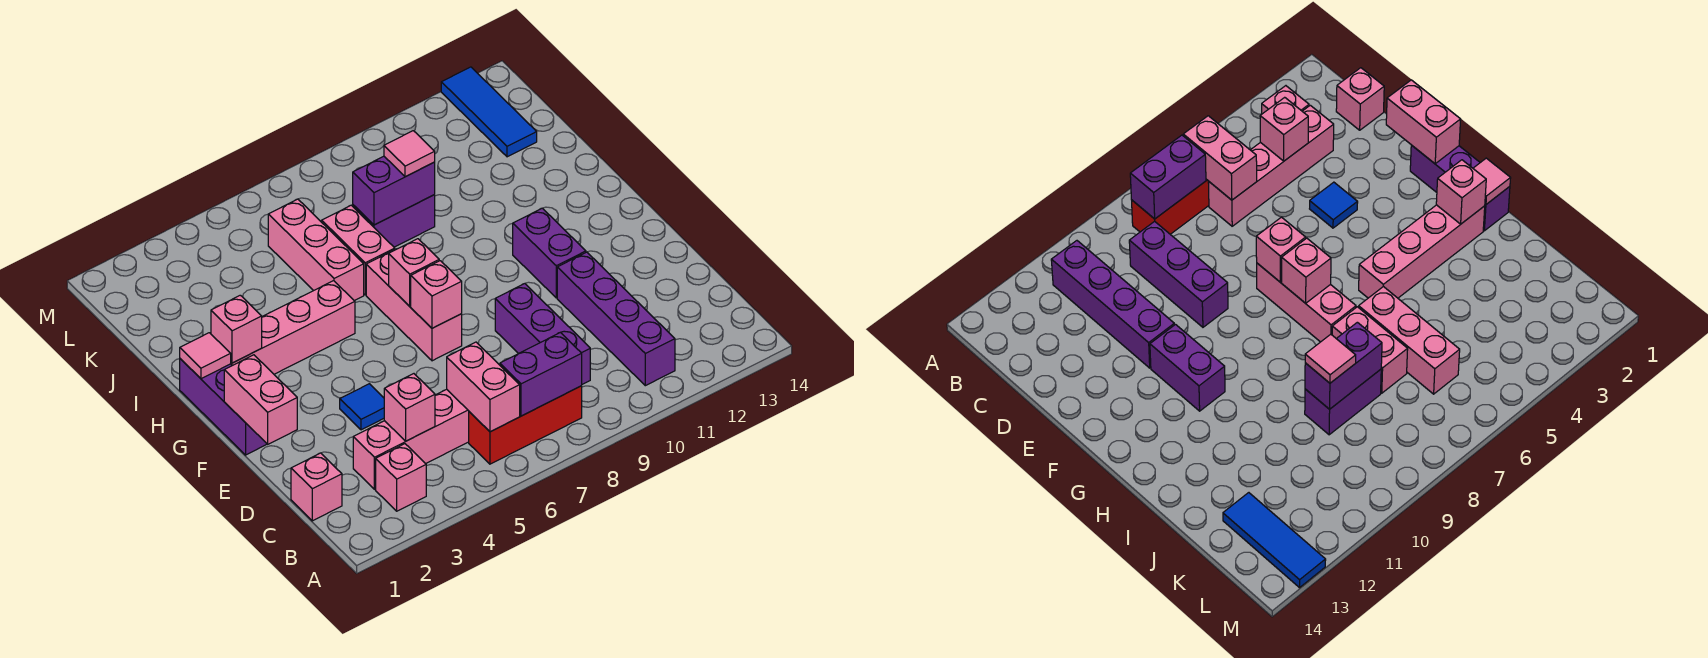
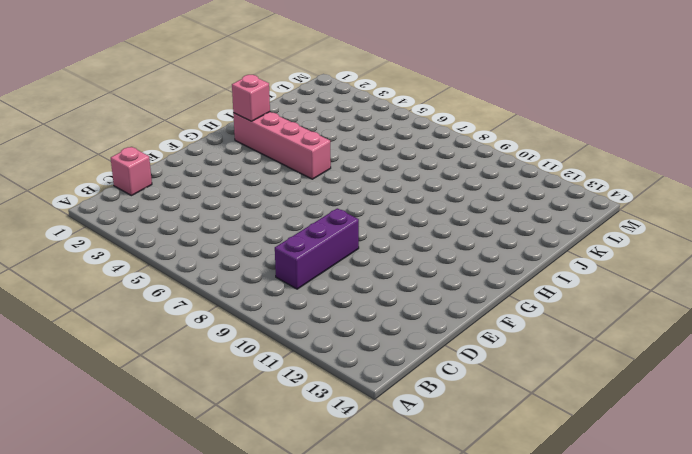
none -> pink 1x1 brick [376,444,426,511]
none -> red 1x3 brick [469,386,582,464]
none -> purple 1x4 brick [557,252,675,386]

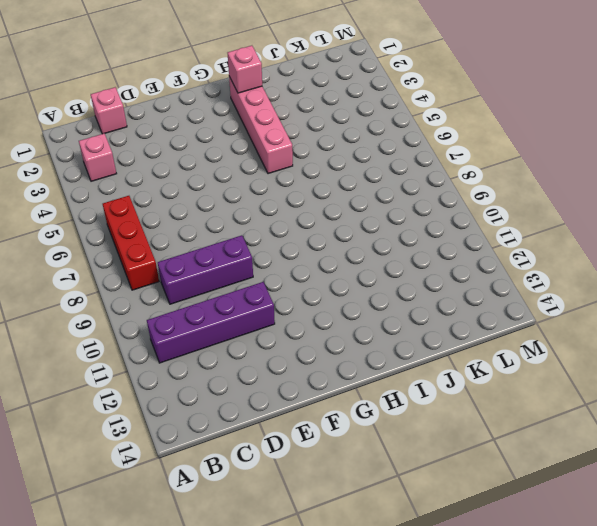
none -> pink 1x4 brick [353,389,469,489]
none -> blue 1x1 tile [340,384,384,430]
none -> purple 1x3 brick [180,359,267,455]

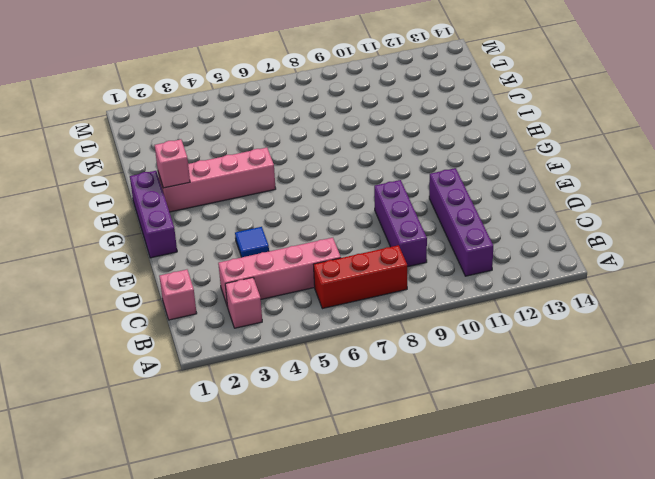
none -> pink 1x3 brick [366,249,462,361]
none -> purple 1x2 brick [513,208,586,298]
none -> pink 1x3 brick [268,199,364,301]

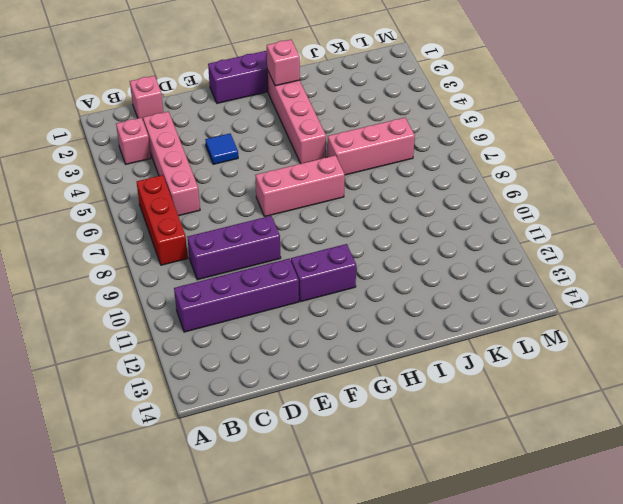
none -> pink 1x2 brick [322,205,395,295]
none -> purple 1x2 brick [353,195,435,247]
none -> blue 1x3 tile [441,67,537,157]

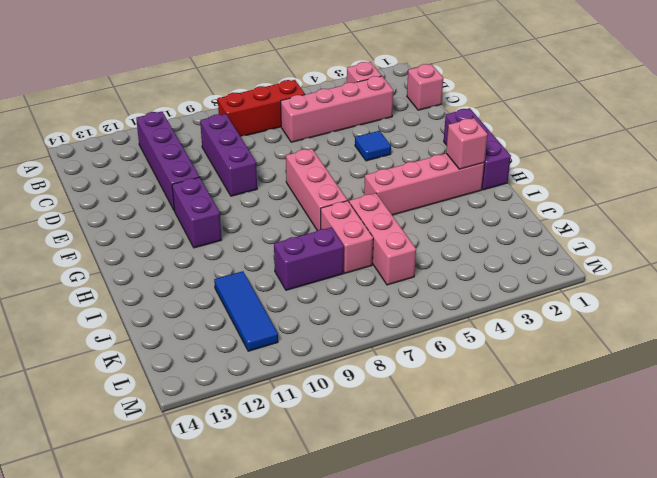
blue 1x3 tile [214,271,278,351] -> blue 1x3 tile moved to [441,67,537,157]
none -> pink 1x2 brick [447,342,520,432]
none -> purple 1x2 brick [500,332,582,416]
none -> pink 1x1 brick [384,374,435,441]

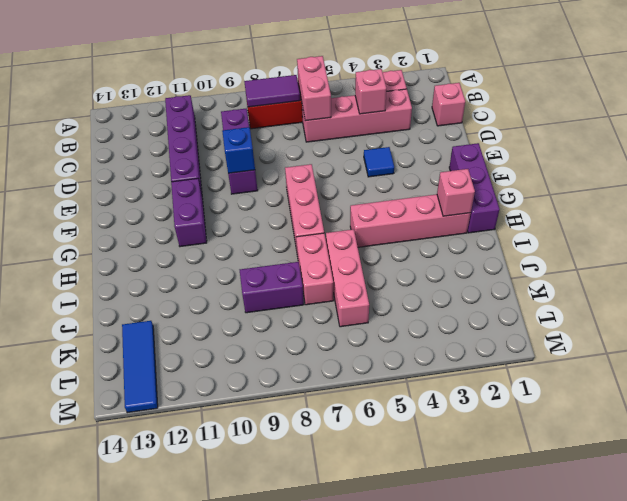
purple 1x2 tile [244,75,300,107] -> purple 1x2 brick [500,332,582,416]
blue 1x1 brick [222,127,255,174] -> none
none -> pink 1x2 brick [224,355,297,444]
none -> pink 1x1 brick [411,261,462,328]
none -> pink 1x1 brick [389,239,439,306]

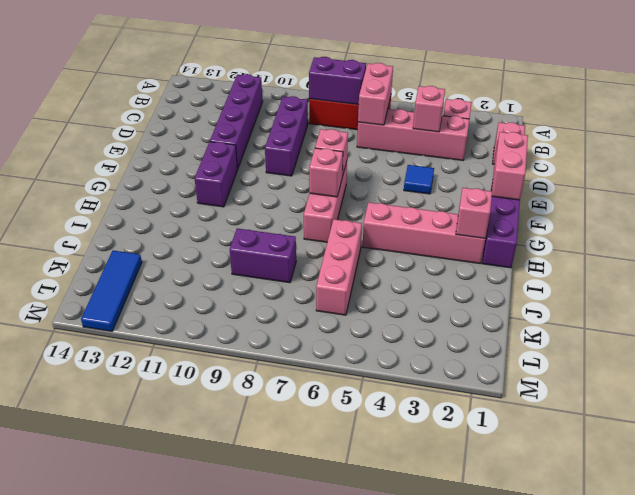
none -> pink 1x2 brick [322,205,395,295]
none -> pink 1x1 tile [180,333,231,379]
none -> purple 1x2 brick [353,156,435,225]

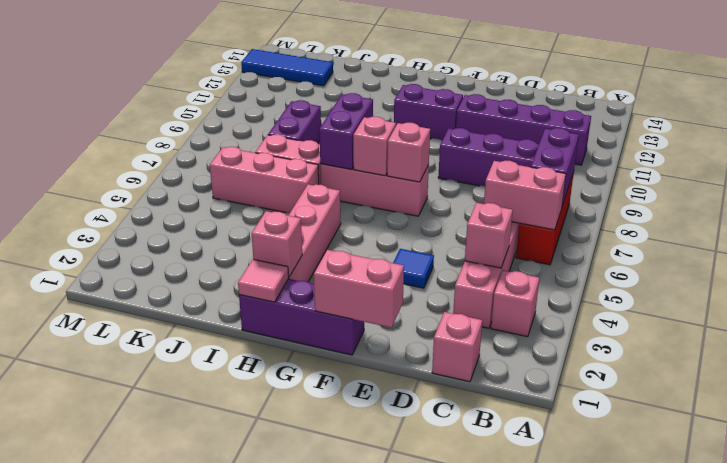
purple 1x2 brick [319,93,373,170] -> purple 1x2 brick moved to [353,156,435,225]
none -> pink 1x1 tile [384,131,435,177]

